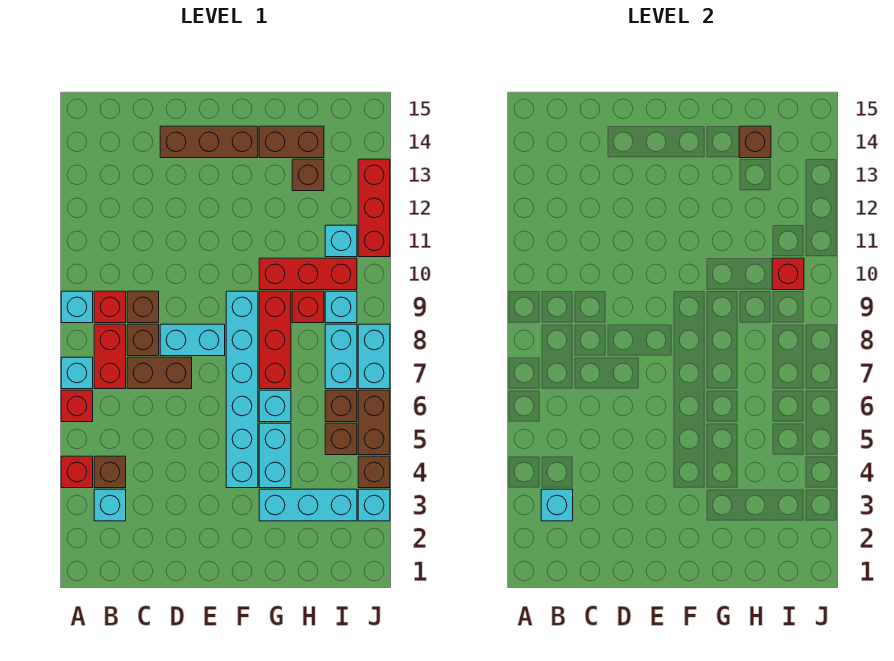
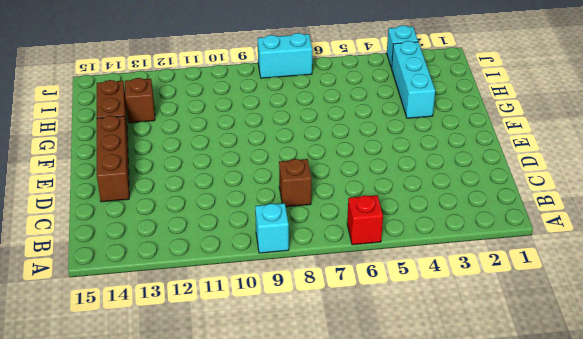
none -> red 1x1 brick [61,456,93,488]
none -> cyan 1x1 brick [61,357,93,389]
none -> cyan 1x1 brick [94,489,126,521]
none -> brown 1x1 brick [94,456,126,488]

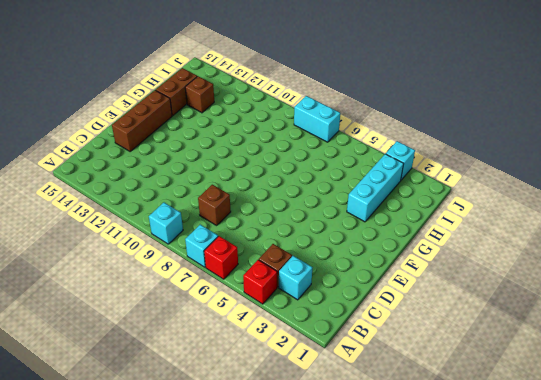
none -> red 1x2 brick [94,324,126,389]
none -> red 1x1 brick [94,291,126,323]
none -> brown 1x2 brick [127,357,192,389]
none -> brown 1x1 brick [127,291,159,323]

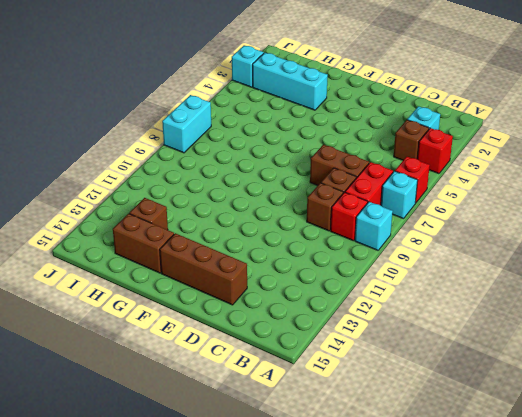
none -> cyan 1x2 brick [160,324,225,356]
none -> cyan 1x6 brick [226,291,258,488]
none -> cyan 1x2 brick [259,423,291,488]
none -> cyan 1x1 brick [259,390,291,422]

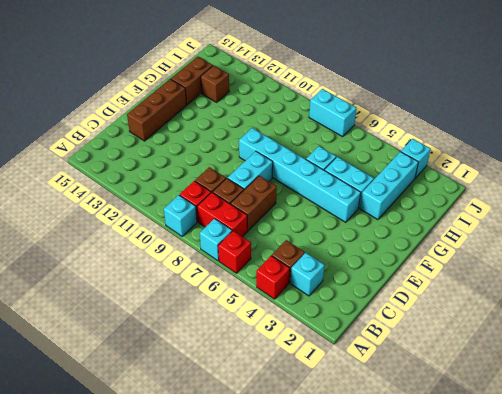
none -> red 1x3 brick [259,291,291,389]
none -> red 1x3 brick [259,258,357,290]
none -> red 1x1 brick [292,291,324,323]
none -> brown 1x1 brick [325,423,357,455]

